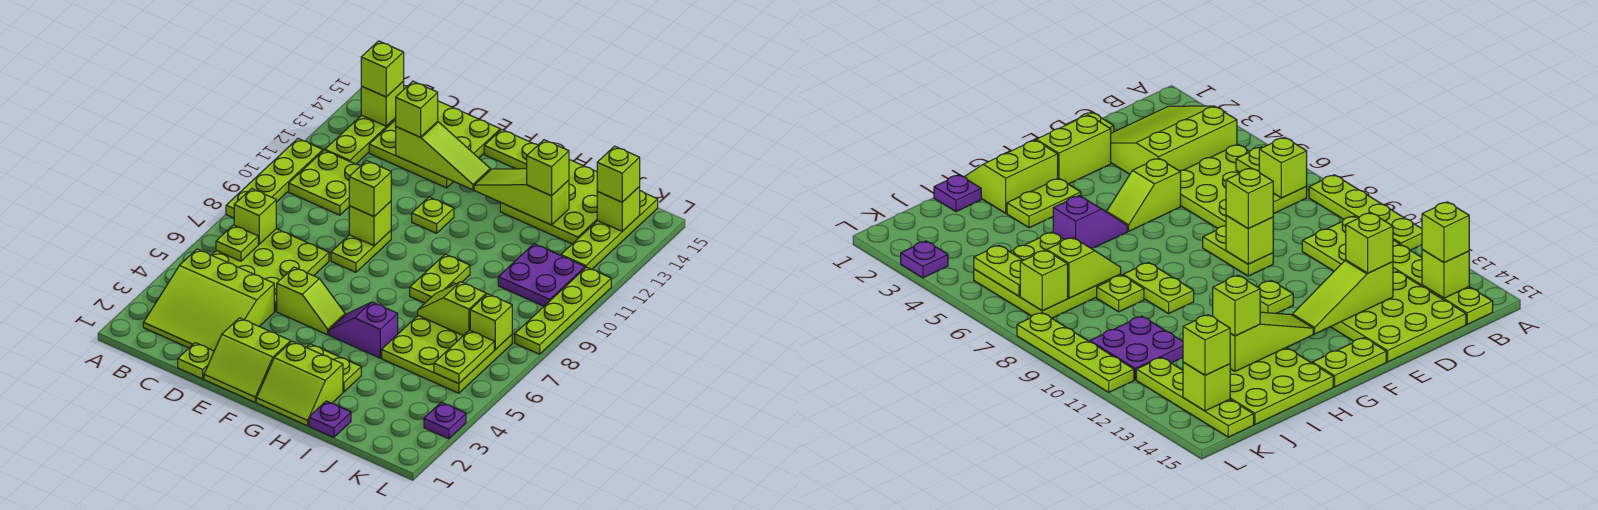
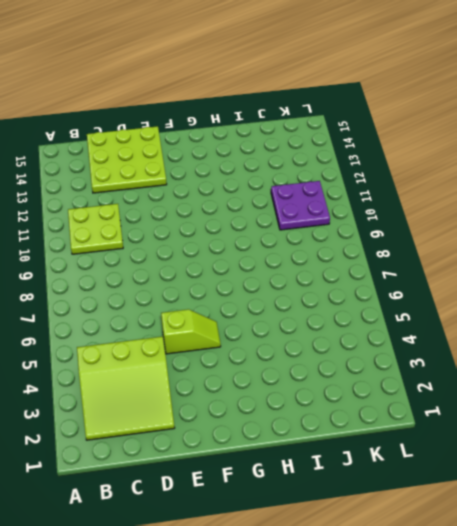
none -> lime 1x4 plate [226,139,323,218]
none -> lime 3x3 plate [212,229,329,311]
none -> lime 1x4 plate [325,86,407,164]
none -> lime 1x1 plate [178,343,214,379]

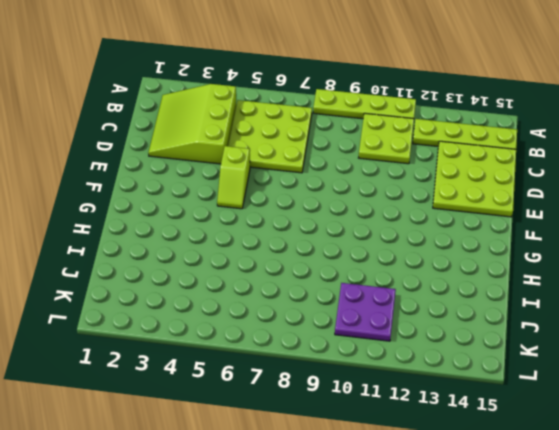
none -> lime 1x1 plate [178,343,214,379]
none -> lime 2x2 slope [204,318,291,402]
none -> lime 1x2 plate [331,231,391,272]
none -> lime 1x1 plate [412,197,454,233]

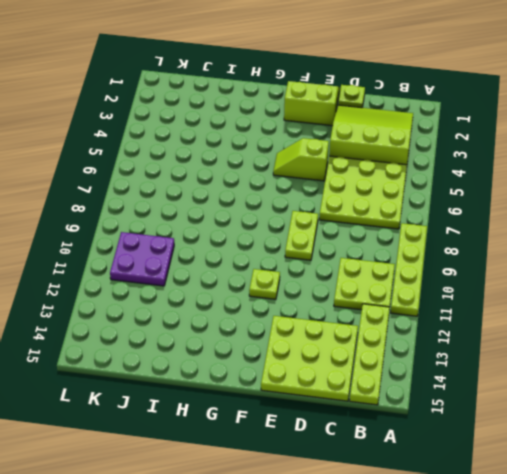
none -> lime 1x2 plate [484,129,538,169]
none -> lime 2x2 slope [256,341,343,426]
none -> lime 1x2 plate [306,344,361,392]
none -> purple 1x2 slope [329,302,398,358]

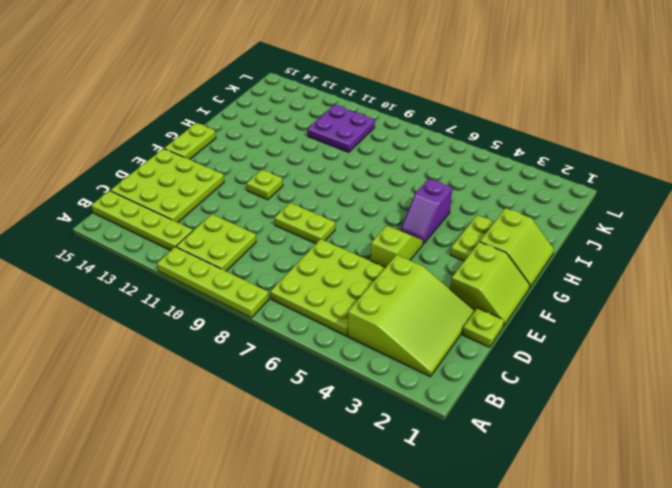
none -> lime 1x2 plate [410,254,470,303]
none -> lime 3x3 plate [500,160,598,244]
none -> purple 1x1 plate [309,401,351,437]
none -> lime 3x3 plate [382,316,512,393]

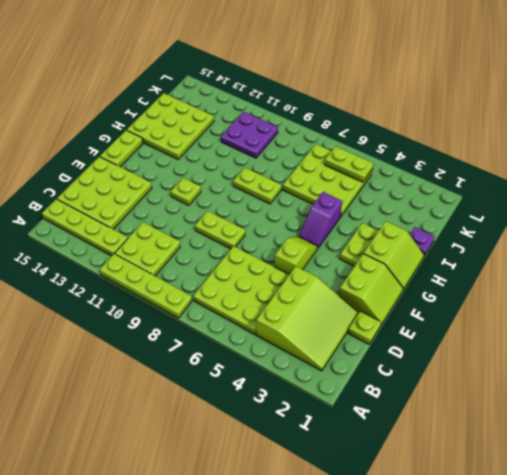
none -> lime 1x1 plate [1097,275,1144,312]
none -> lime 1x4 plate [561,191,658,269]
none -> purple 1x1 plate [424,402,466,439]
none -> lime 1x4 plate [515,267,611,354]

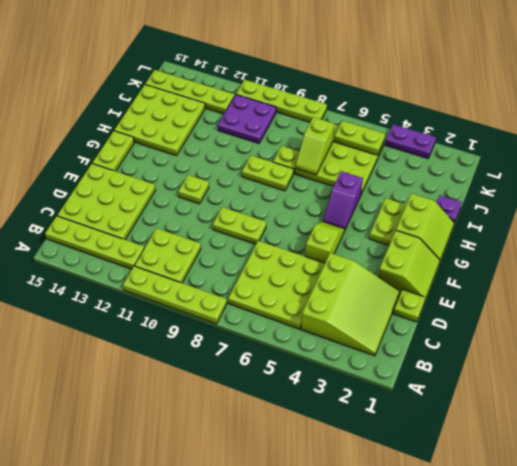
purple 1x2 plate [385,124,436,158] -> purple 1x1 plate [424,402,466,439]
none -> lime 1x1 plate [216,225,258,261]
none -> lime 1x1 brick [234,189,276,244]
none -> lime 1x1 brick [361,82,404,126]
none -> lime 1x3 slope [396,122,490,190]

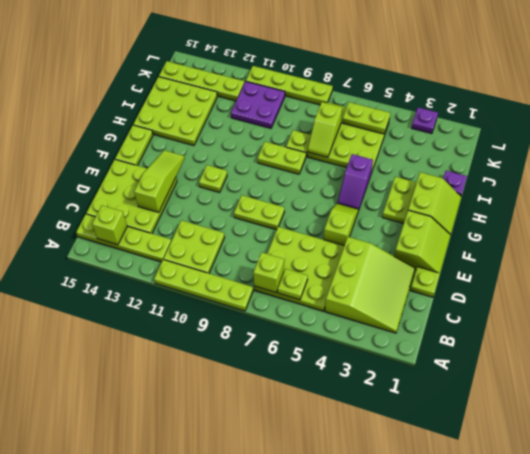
none -> lime 1x1 brick [349,201,391,246]
none -> lime 1x3 slope [474,169,569,225]
none -> lime 1x1 brick [470,294,512,350]
none -> lime 1x1 brick [597,187,640,231]

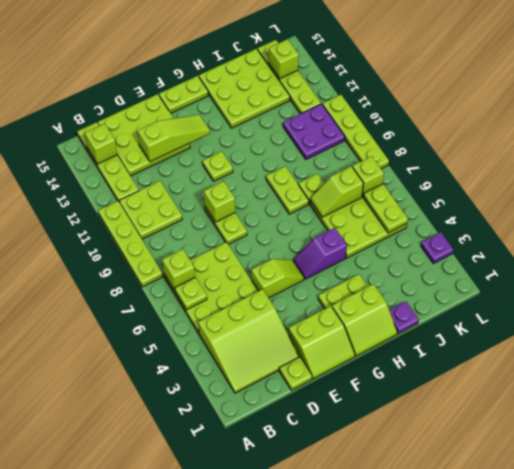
none -> lime 1x3 slope [474,169,569,225]
none -> lime 1x1 brick [361,41,404,97]
none -> lime 1x1 brick [396,81,438,137]
none -> lime 1x1 brick [349,161,391,216]

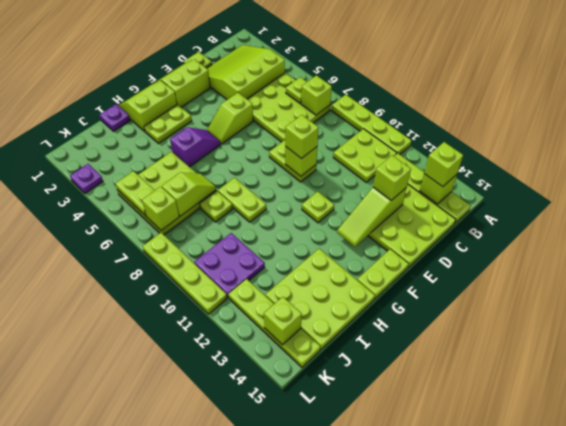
none -> lime 1x3 slope [474,169,569,225]
none -> lime 1x1 brick [527,140,569,196]
none -> lime 1x1 brick [597,146,640,202]

